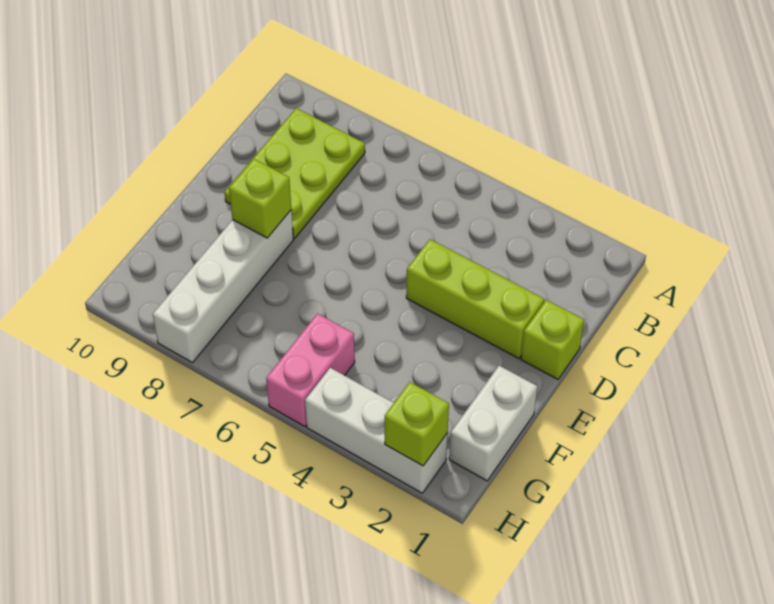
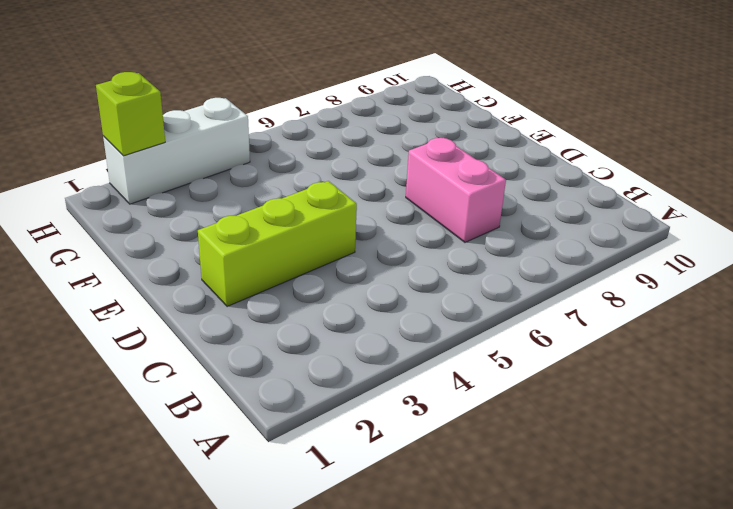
pink 1x2 brick [406,138,506,242] -> pink 1x2 brick moved to [266,314,355,427]
none -> lime 2x3 plate [224,108,365,238]
none -> lime 1x1 brick [521,300,584,379]

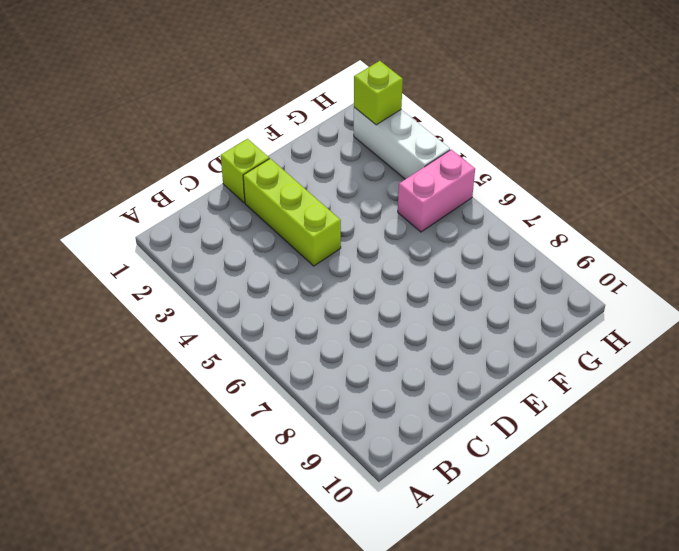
none -> lime 2x3 plate [224,108,365,238]
none -> white 1x4 brick [153,210,294,363]

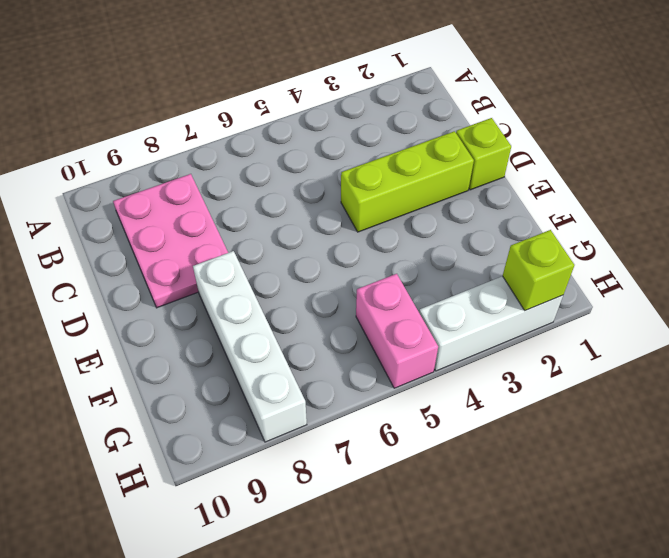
pink 2x3 plate [113,174,228,308] -> lime 2x3 plate [224,108,365,238]
none -> white 1x2 brick [449,366,537,481]
none -> lime 1x1 brick [229,159,291,238]

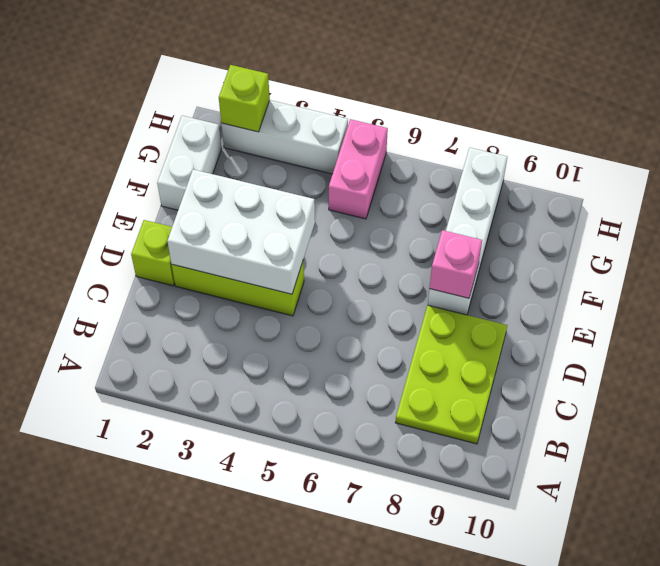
white 2x3 brick [167,170,315,294] -> none
pink 1x1 brick [430,230,482,298] -> lime 1x1 brick [229,159,291,238]

